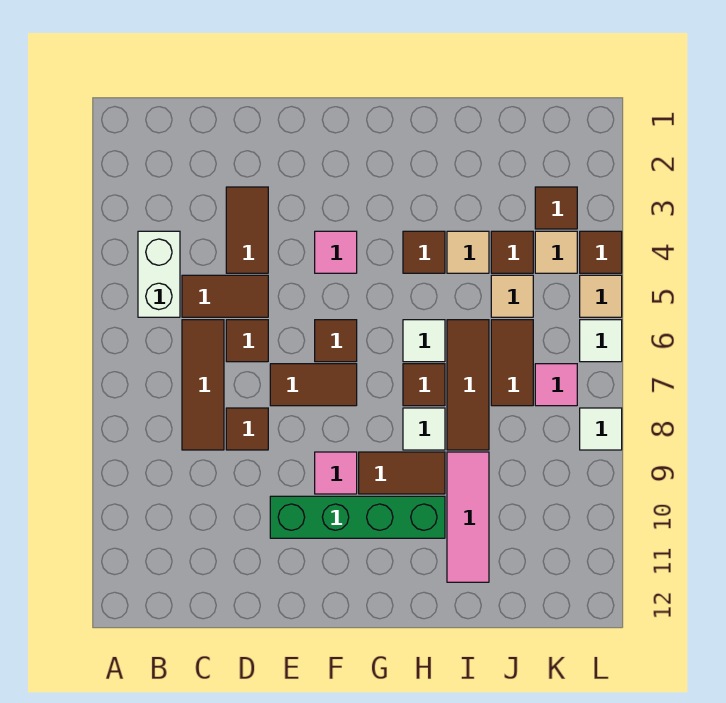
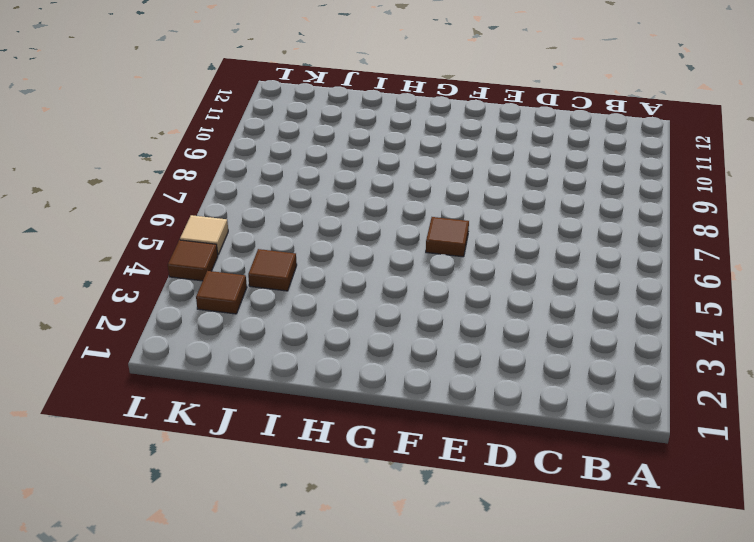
none -> white 1x2 brick [138,231,180,317]
none -> brown 1x2 tile [182,275,268,317]
none -> brown 1x3 tile [182,320,224,450]

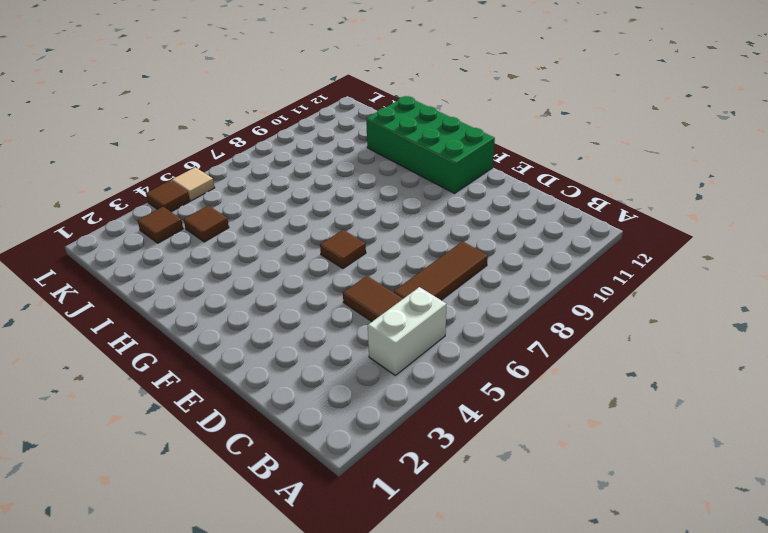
green 2x4 brick [366,96,495,193] -> pink 1x3 tile [447,452,489,582]
none -> brown 1x2 tile [226,187,268,273]
none -> brown 1x1 tile [226,320,268,362]
none -> brown 1x1 tile [226,408,268,450]

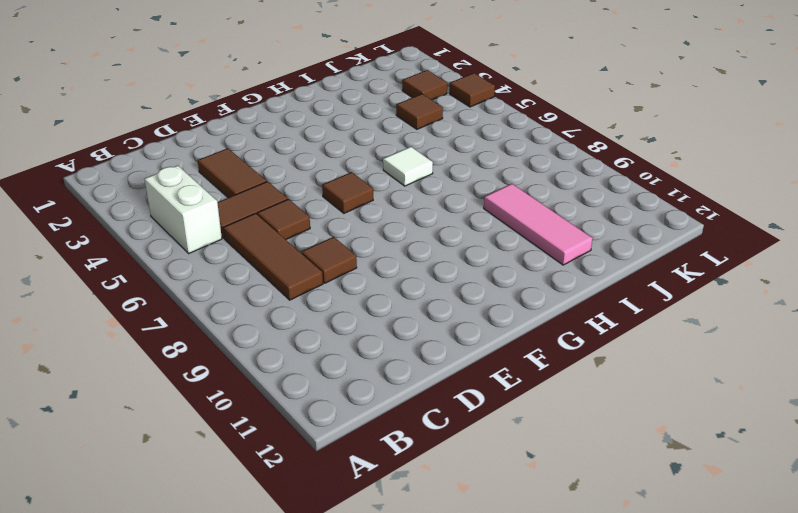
none -> brown 1x2 tile [270,364,357,406]
none -> green 1x4 brick [270,496,445,538]
none -> pink 1x1 tile [315,231,357,273]

